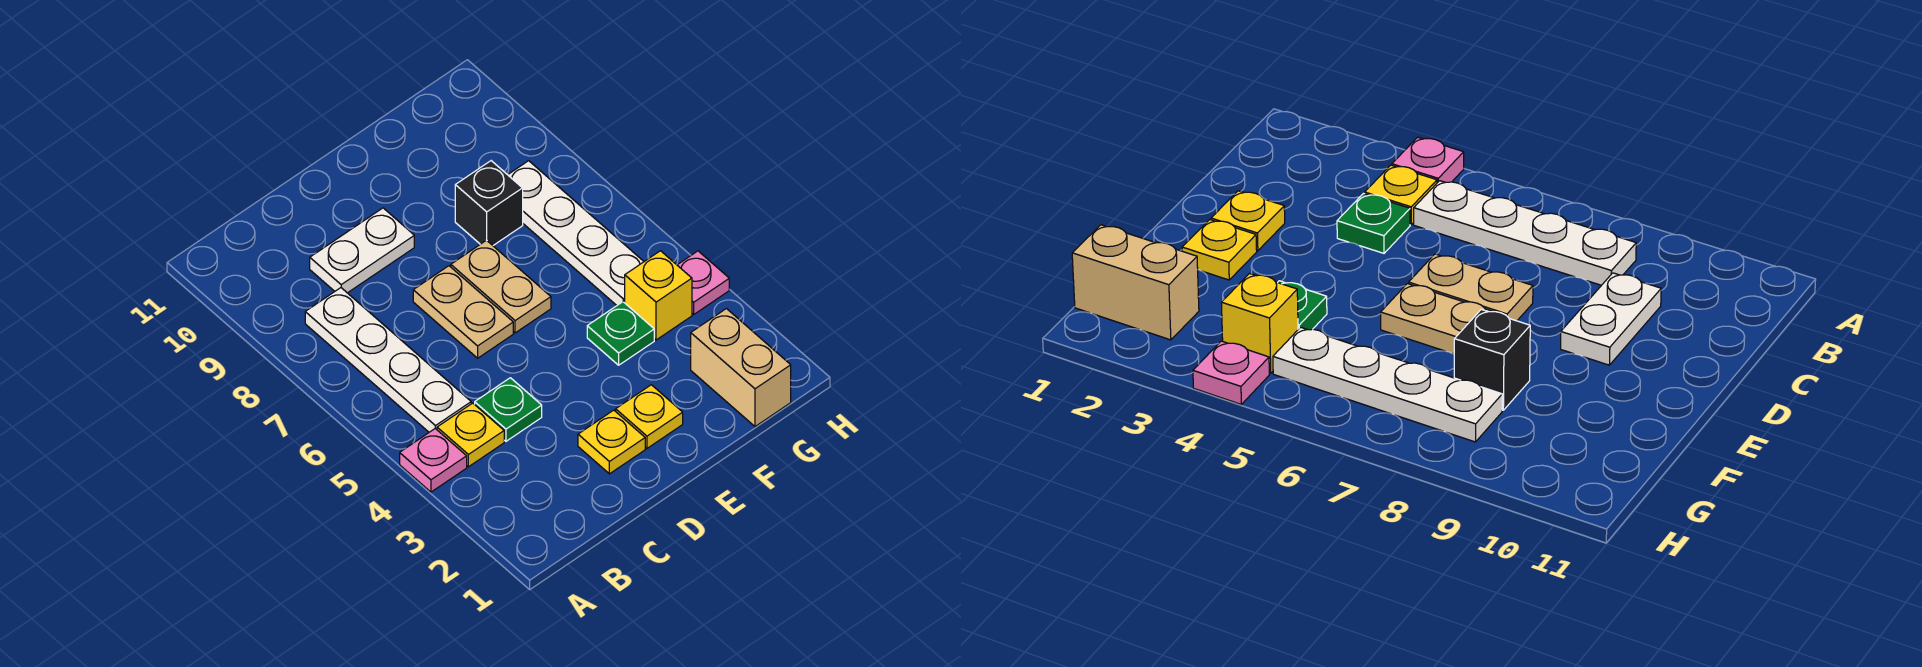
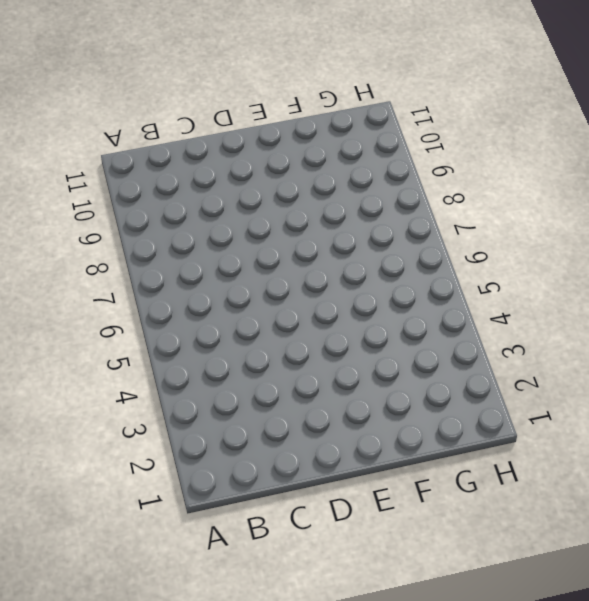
none -> pink 1x1 plate [400,429,467,492]
none -> yellow 1x1 plate [437,403,504,467]
none -> white 1x4 plate [305,288,471,432]

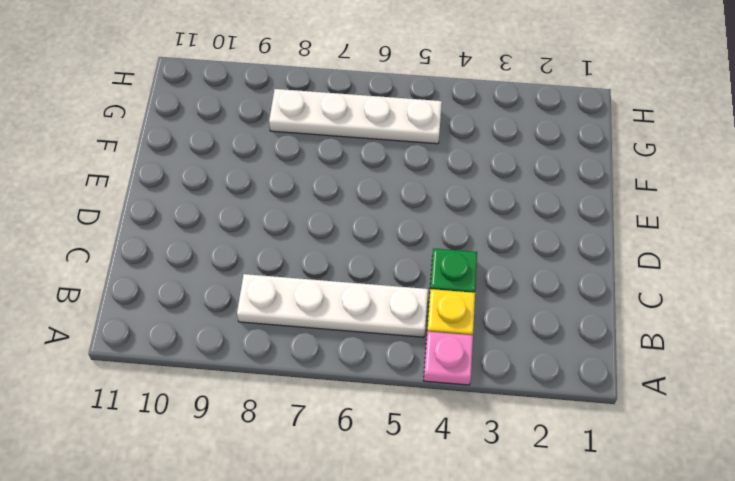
none -> white 1x2 plate [310,208,414,293]
none -> yellow 1x1 plate [578,410,645,474]
none -> tan 1x2 plate [413,266,513,358]

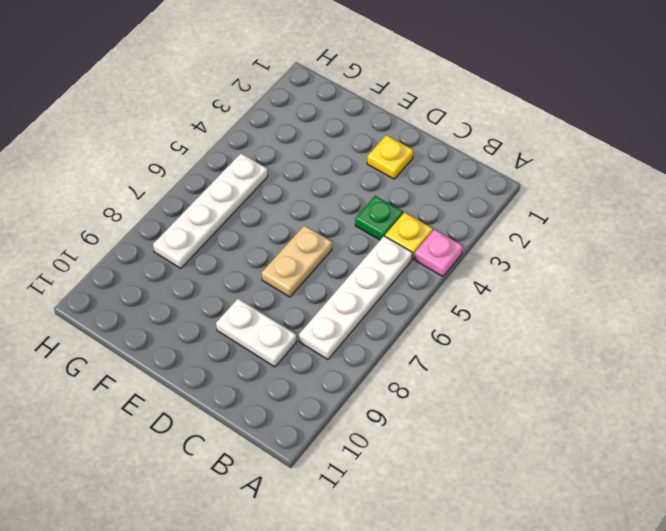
none -> yellow 1x1 plate [616,385,683,448]
none -> tan 1x2 plate [451,240,551,333]
none -> green 1x1 plate [587,302,654,365]

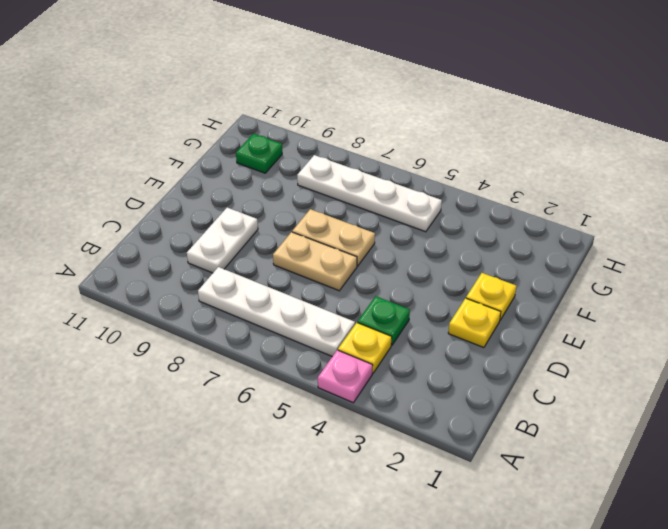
green 1x1 plate [236,134,282,173] -> green 1x1 plate moved to [587,302,654,365]
none -> black 1x1 brick [455,161,523,245]
none -> tan 1x2 brick [691,309,791,427]
none -> yellow 1x1 brick [625,251,692,340]

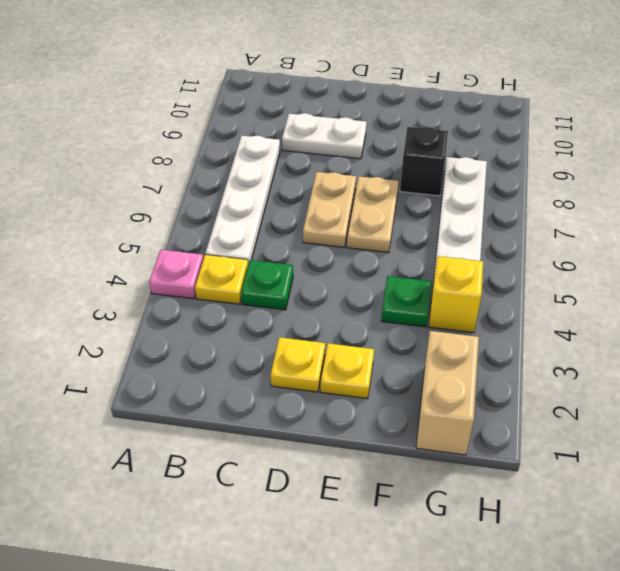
none -> pink 1x1 plate [677,251,729,314]

